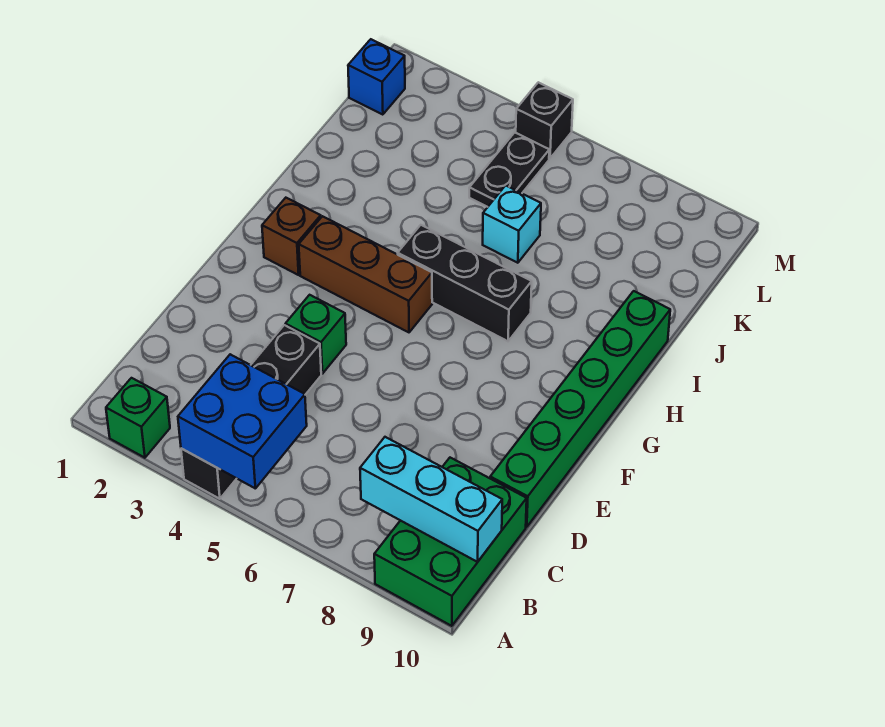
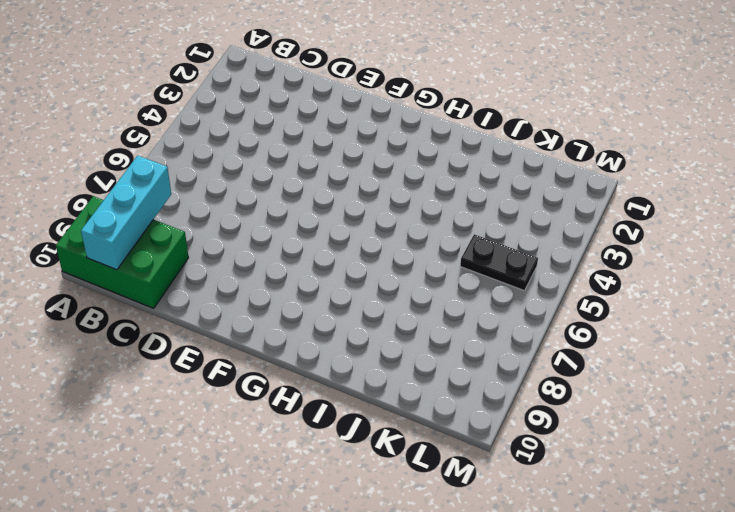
none -> green 1x1 brick [106,378,170,458]
none -> black 1x4 brick [181,325,321,499]
none -> green 1x6 brick [490,291,670,527]

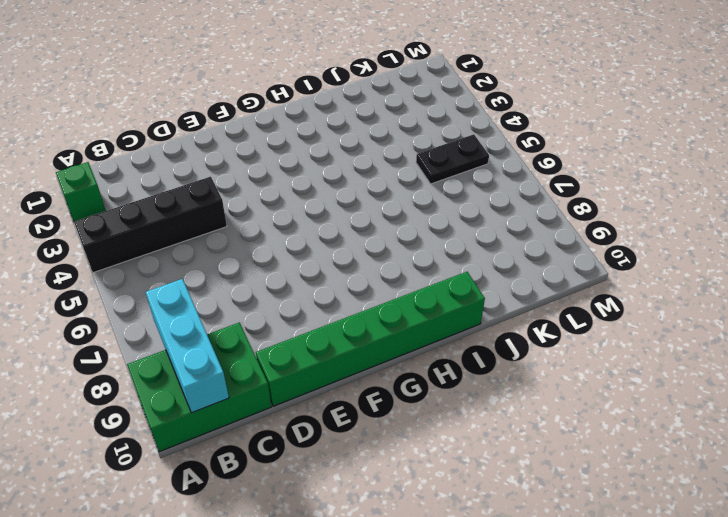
none -> green 1x1 brick [285,295,346,374]
none -> brown 1x1 brick [262,198,321,275]
none -> brown 1x3 brick [299,216,432,332]

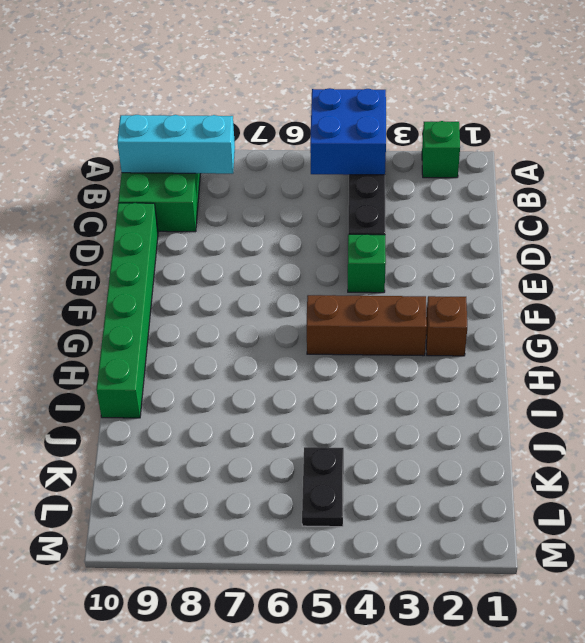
none -> black 1x3 brick [398,225,532,341]
none -> cyan 1x1 brick [483,185,541,263]
none -> blue 1x1 brick [348,39,405,115]

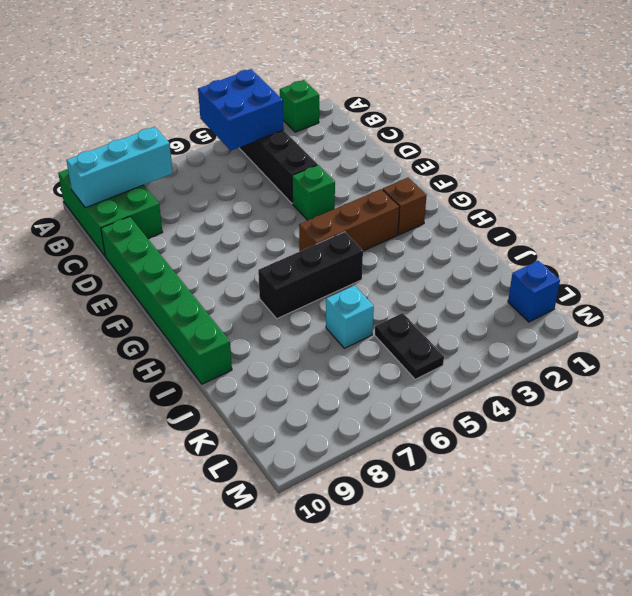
none -> black 1x1 brick [516,82,573,158]

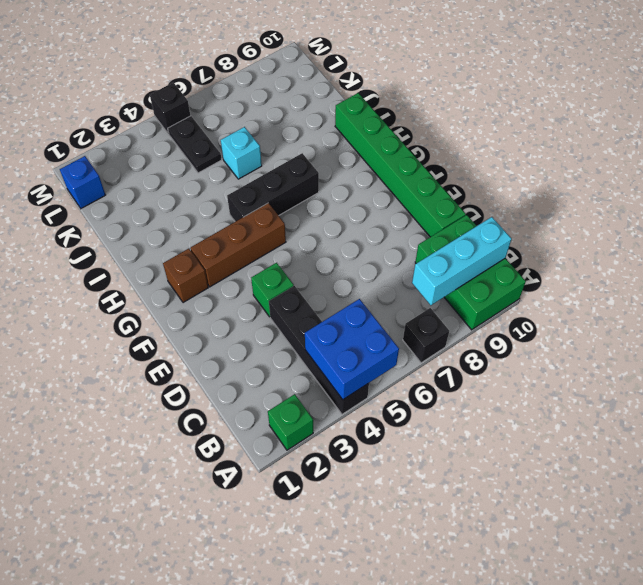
black 1x1 brick [403,308,449,363] -> none

